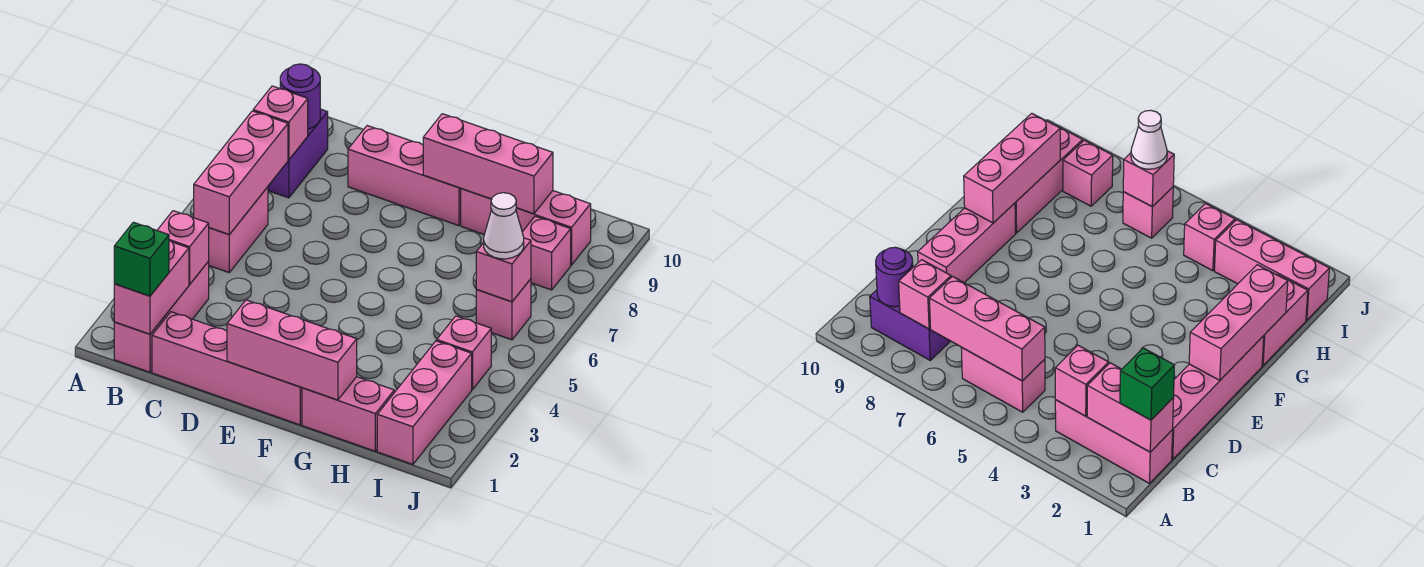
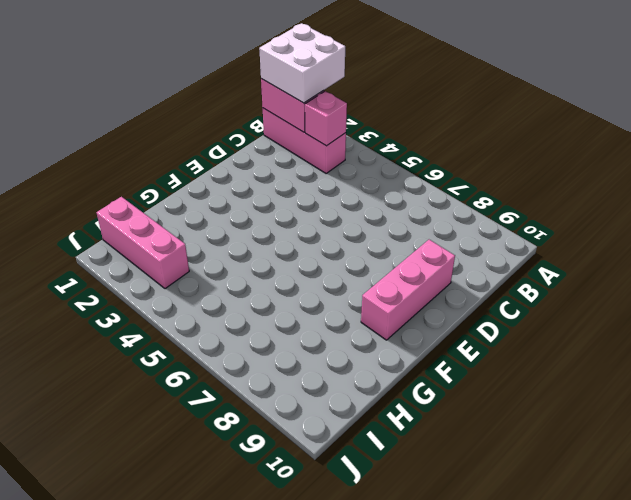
white 2x2 brick [259,23,345,103] -> green 1x1 brick [114,222,169,296]
none -> pink 1x2 brick [209,187,268,272]
none -> purple 1x2 brick [268,109,328,198]
none -> pink 1x4 brick [152,312,302,425]

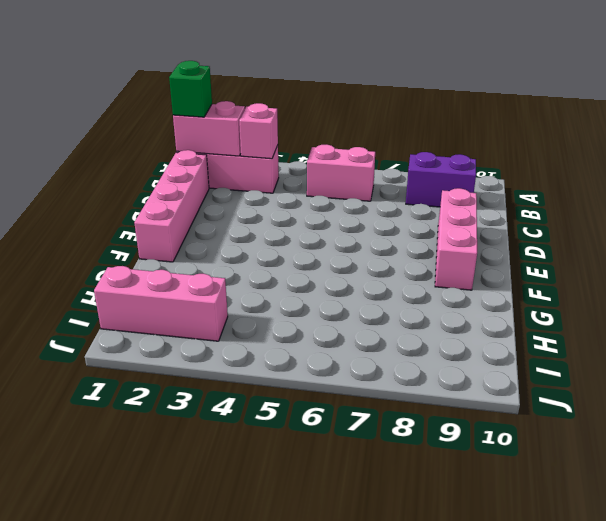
none -> pink 1x2 brick [302,377,394,451]
none -> pink 1x3 brick [461,188,591,265]
none -> pink 1x1 brick [437,316,491,390]

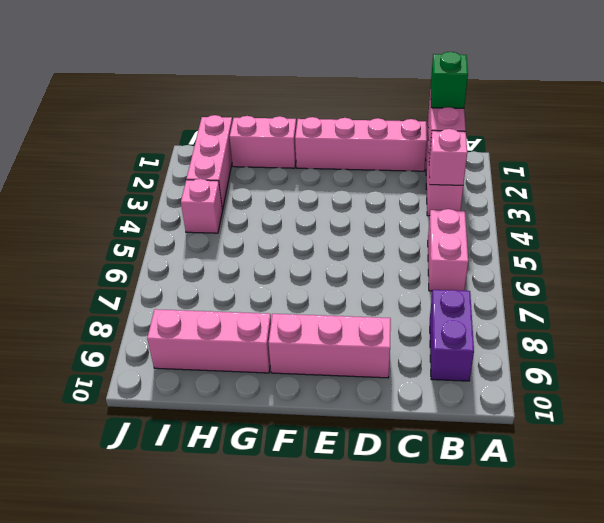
none -> pink 1x1 brick [476,279,531,340]
none -> pink 1x1 brick [522,216,571,290]
none -> pink 1x3 brick [194,111,288,235]

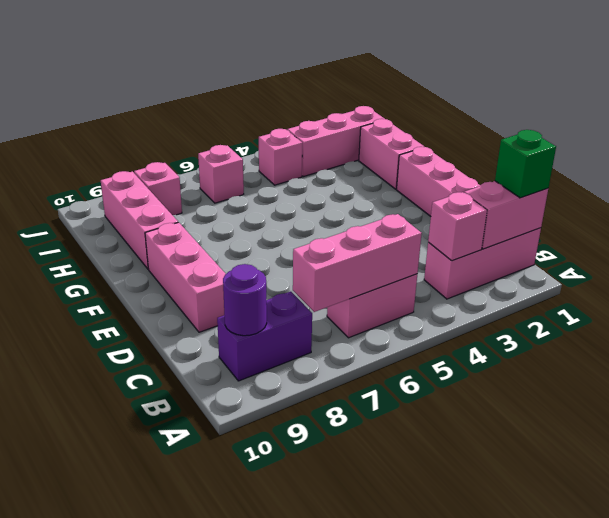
none -> pink 1x1 brick [253,86,308,160]
none -> pink 1x3 brick [227,300,357,400]
none -> pink 1x3 brick [423,114,553,214]

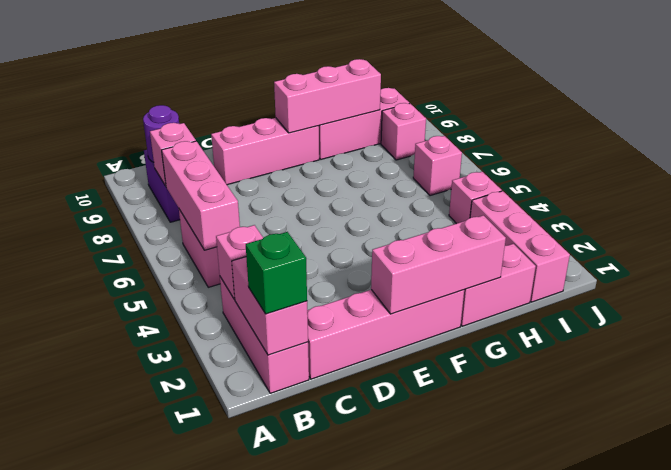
none -> pink 1x1 brick [476,238,531,302]
none -> white 1x1 cone [484,193,524,259]

